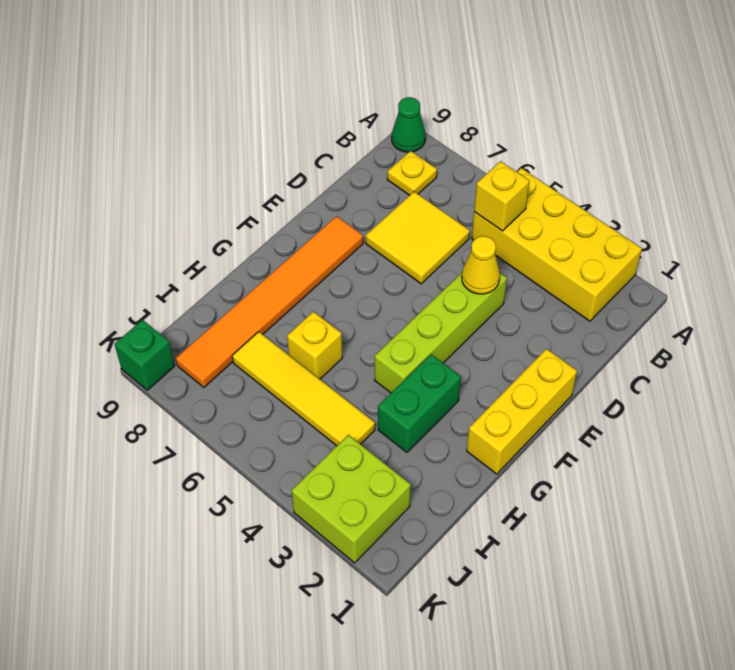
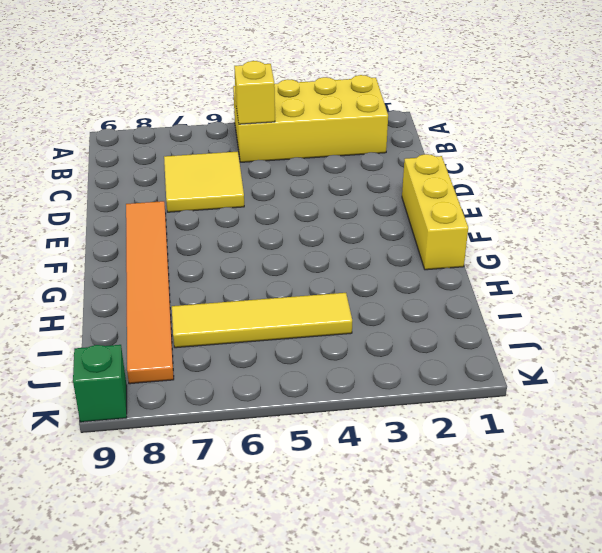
none -> green 1x1 cone [391,97,426,152]
none -> yellow 1x1 plate [387,151,437,195]
none -> lime 1x4 brick [375,273,507,393]

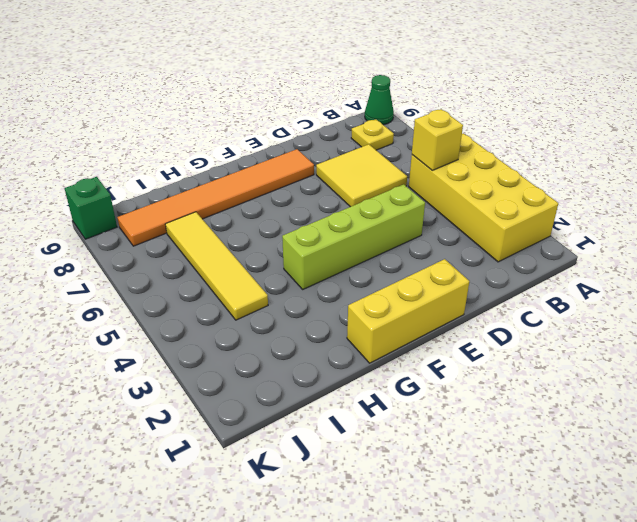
none -> green 1x2 brick [378,354,461,452]
none -> yellow 1x1 brick [287,312,343,379]
none -> lime 2x2 brick [291,435,411,563]

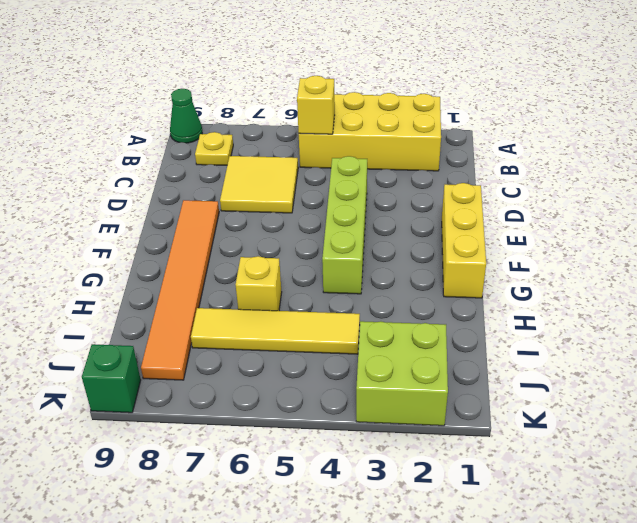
none -> green 1x2 brick [378,354,461,452]
none -> yellow 1x1 cone [462,236,500,294]

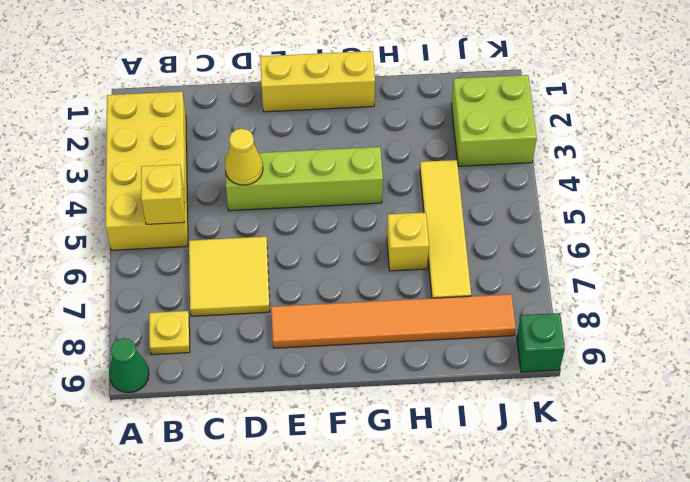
none -> green 1x2 brick [378,354,461,452]

